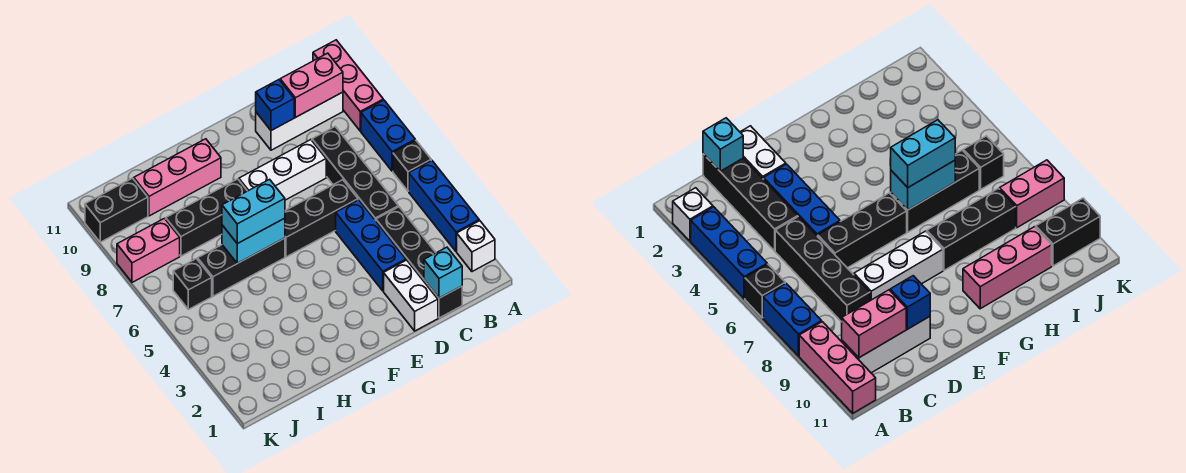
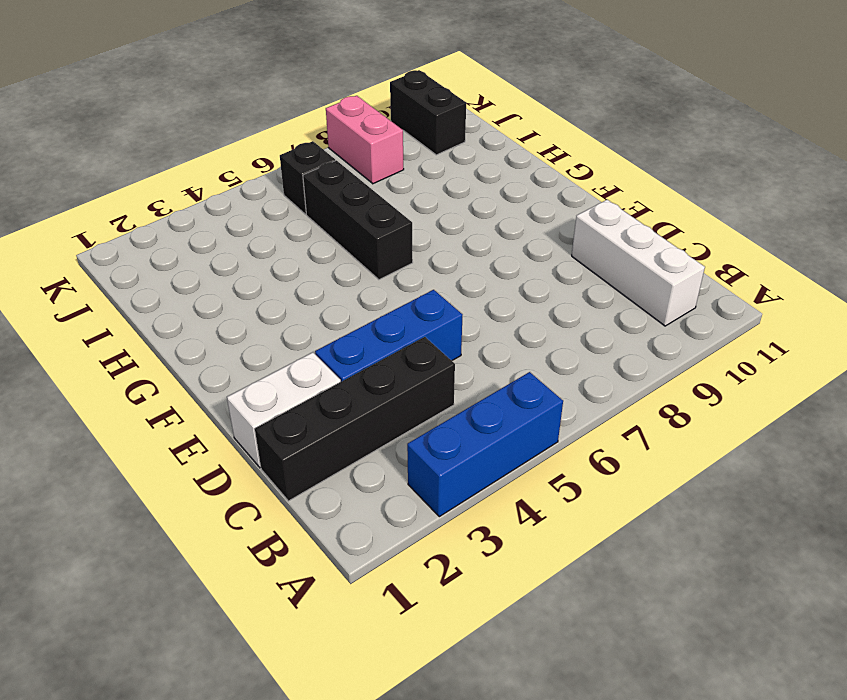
none -> white 1x1 brick [457,221,495,272]
none -> black 1x1 brick [393,140,431,191]
none -> blue 1x2 brick [361,100,415,171]

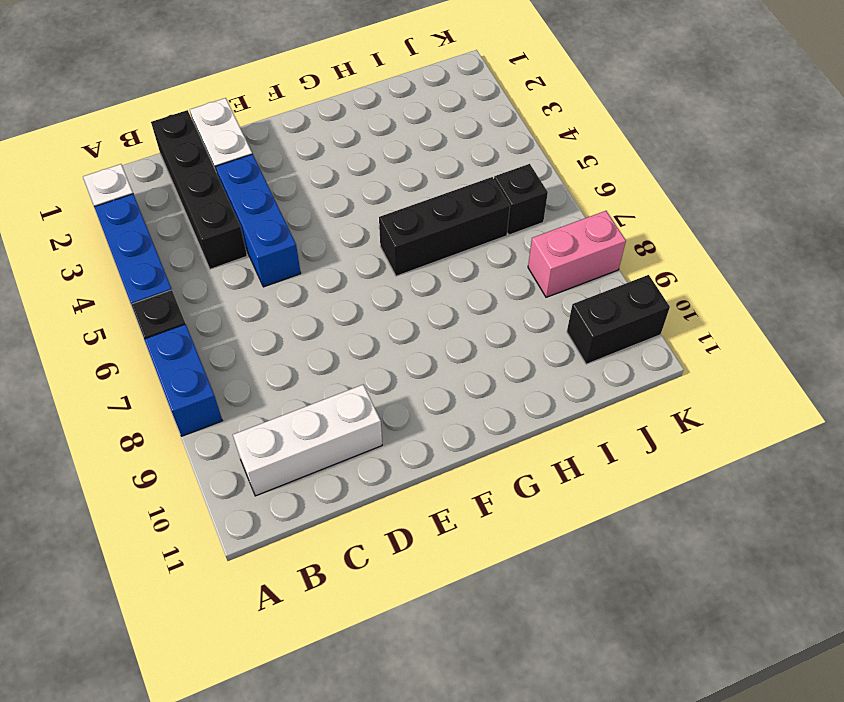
none -> pink 1x3 brick [313,40,383,131]
none -> black 1x4 brick [312,127,398,221]
none -> black 1x3 brick [285,180,358,257]

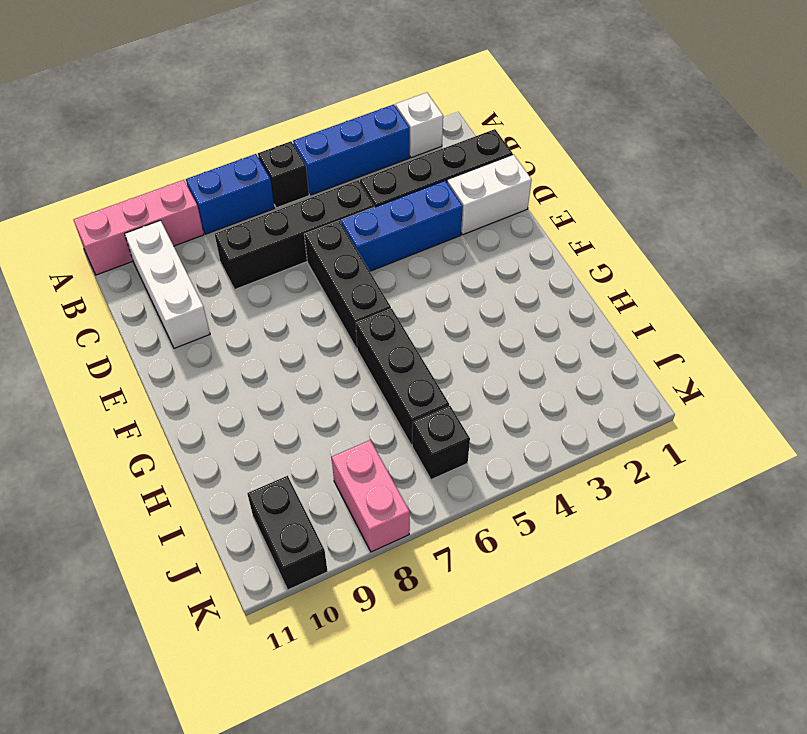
none -> white 1x3 brick [239,140,326,200]
none -> black 1x3 brick [166,179,247,256]
none -> pink 1x3 brick [134,139,221,216]

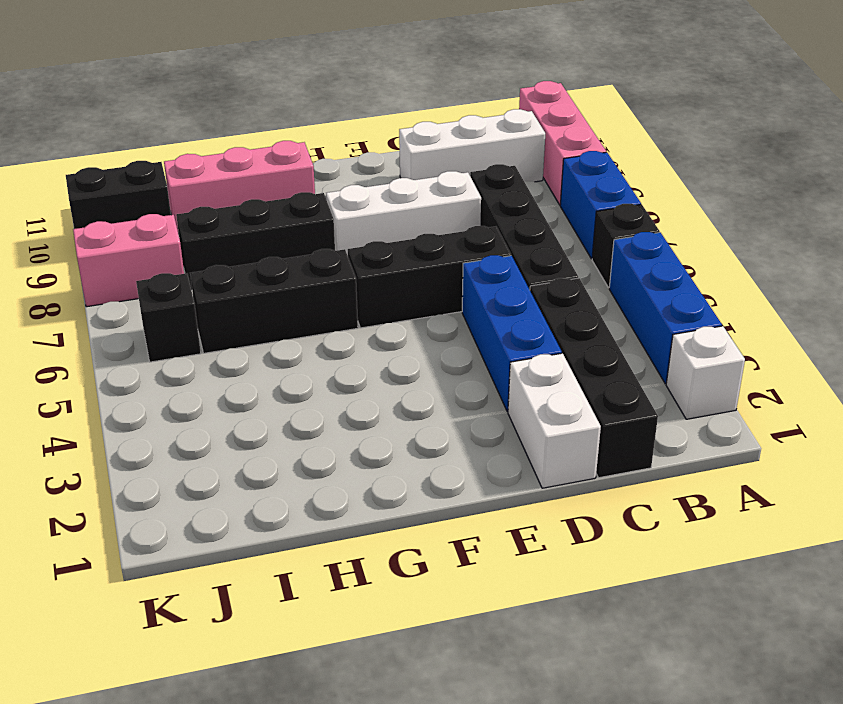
none -> pink 1x2 brick [280,53,343,117]
none -> cyan 1x1 brick [424,247,462,298]
none -> blue 1x1 brick [256,80,294,130]

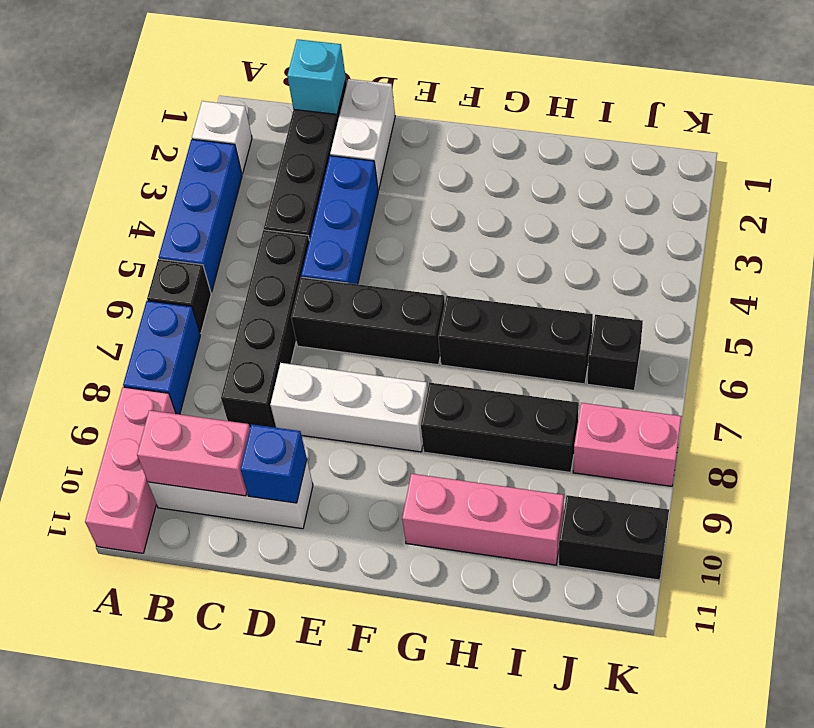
none -> cyan 1x2 brick [222,218,285,263]
none -> cyan 1x2 brick [222,179,285,244]

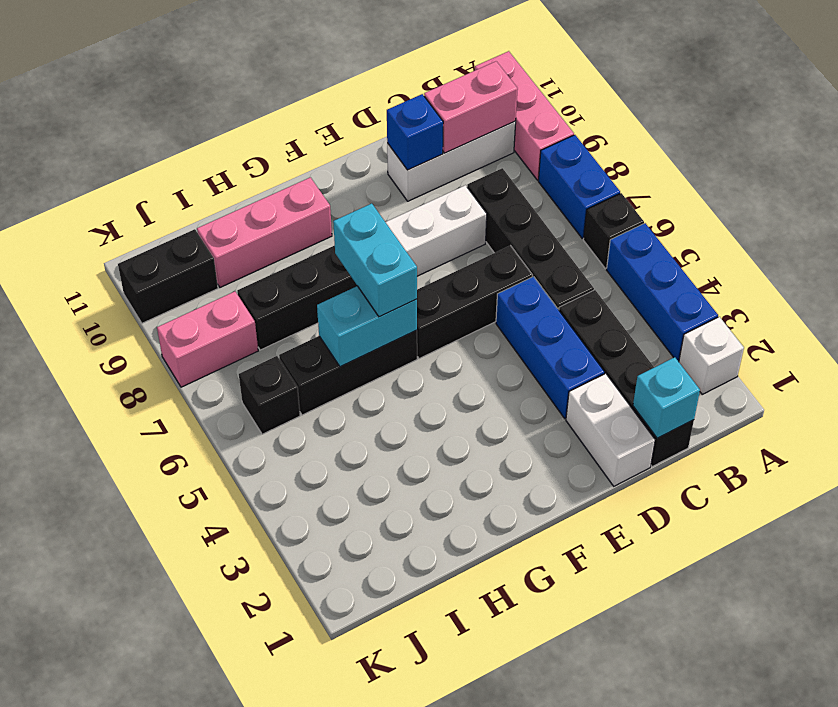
cyan 1x2 brick [333,204,417,317] -> cyan 1x2 brick turned to [222,179,285,244]

